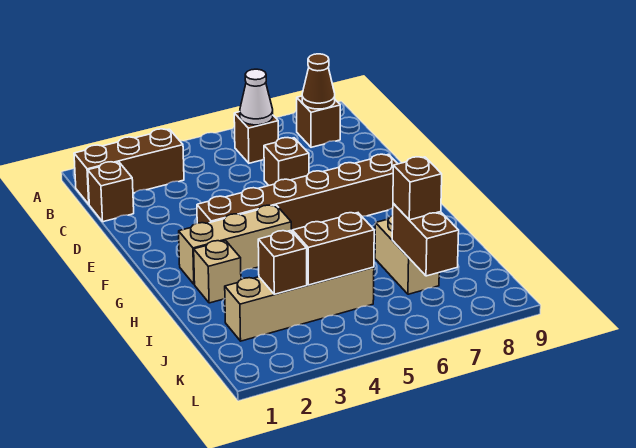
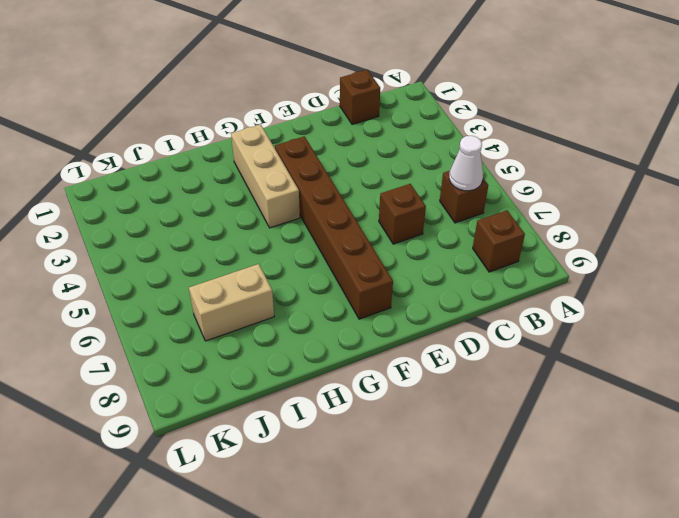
none -> brown 1x3 brick [74,129,184,204]
none -> tan 1x1 brick [194,241,241,303]
none -> tan 1x4 brick [225,267,374,341]

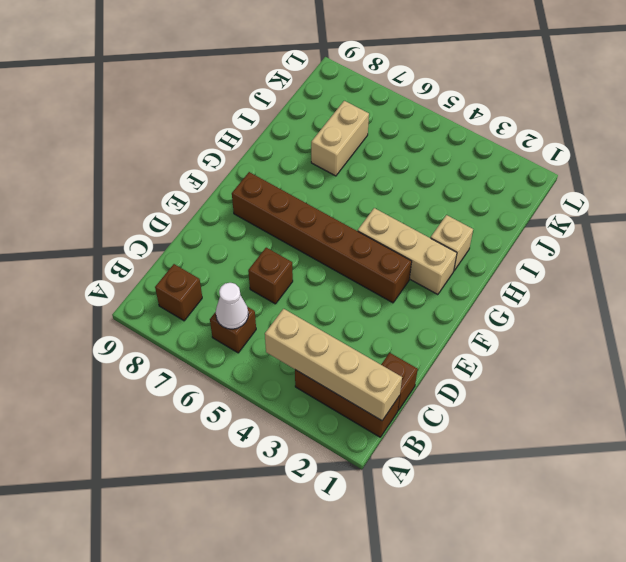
tan 1x4 brick [265,309,402,421] -> tan 1x4 brick moved to [225,267,374,341]
none -> brown 1x1 cone [302,54,335,109]
none -> brown 1x1 brick [258,231,307,294]
none -> brown 1x2 brick [292,213,374,285]

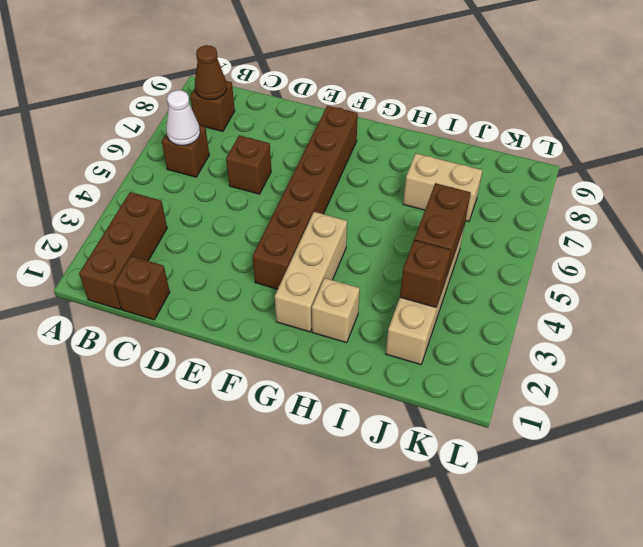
none -> brown 1x2 brick [392,203,459,276]
none -> brown 1x1 brick [393,157,442,220]

